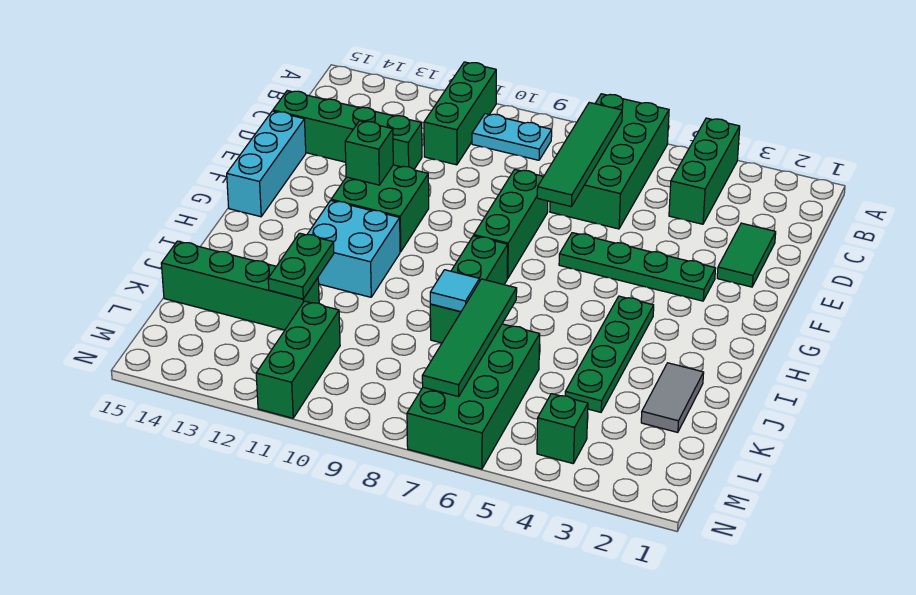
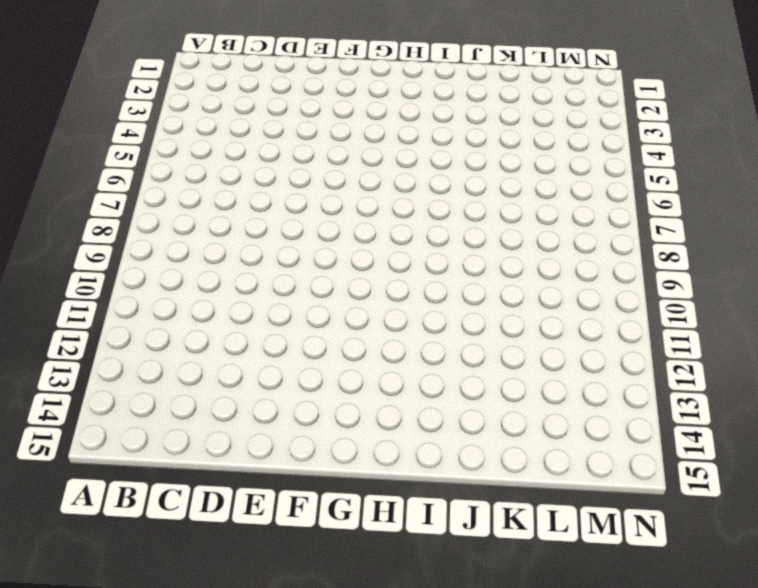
none -> green 1x3 brick [669,118,740,224]
none -> green 2x4 brick [550,94,669,229]
none -> green 1x3 brick [424,62,496,165]

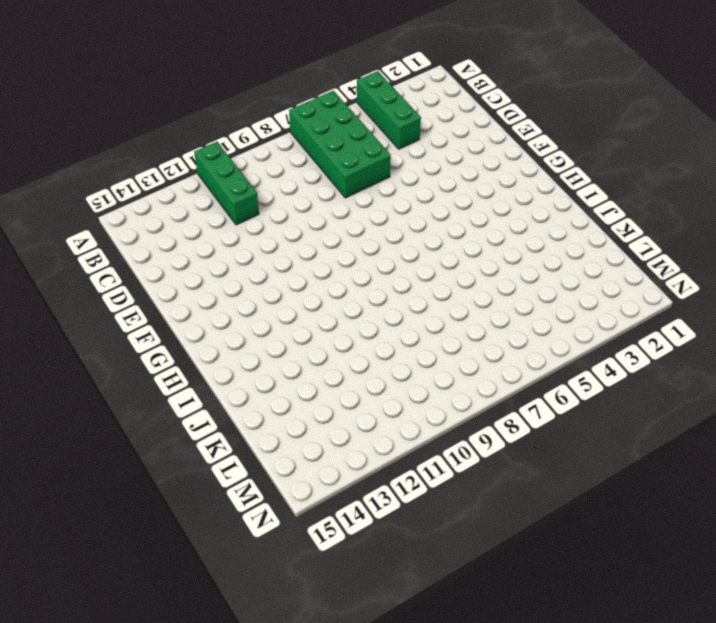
none -> cyan 1x2 plate [472,114,552,160]
none -> green 1x2 tile [717,223,776,287]
none -> green 1x4 brick [273,91,422,169]

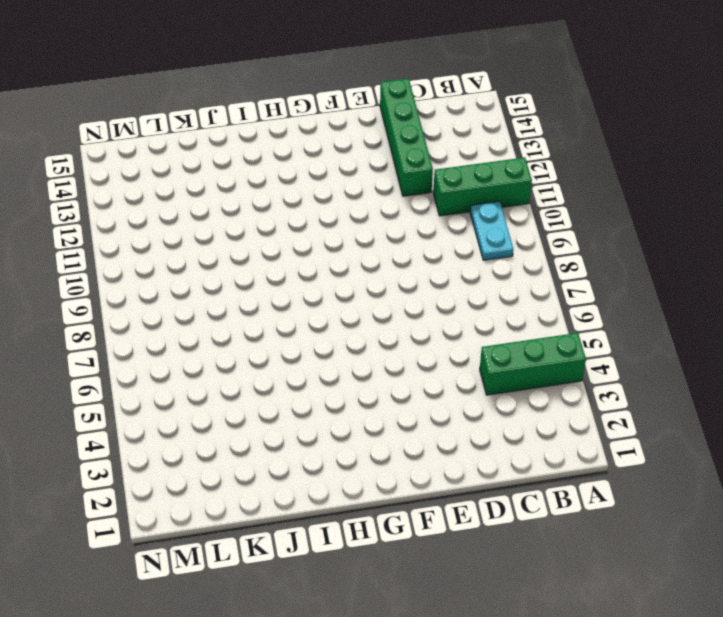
none -> green 2x4 brick [550,94,669,229]
none -> green 1x2 tile [717,223,776,287]
none -> green 1x3 brick [474,170,548,279]

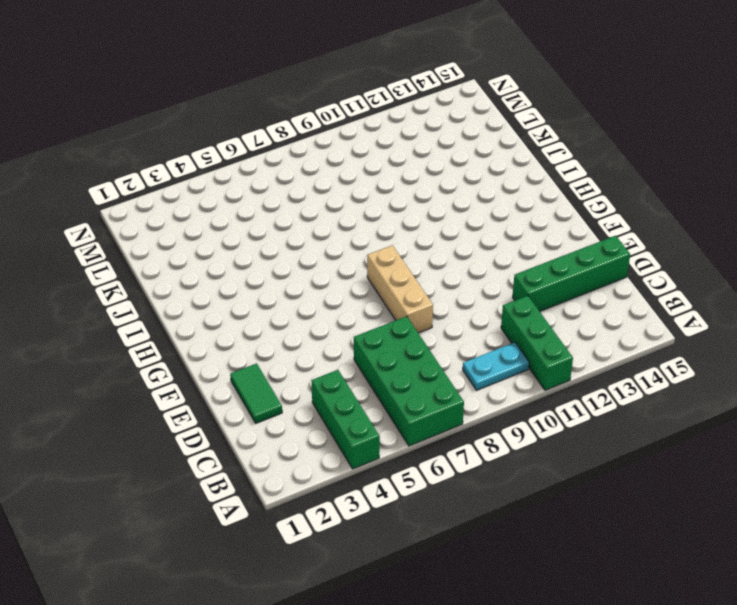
tan 1x3 brick [367,245,433,333] -> green 1x3 brick [474,170,548,279]
none -> cyan 1x3 brick [227,111,306,217]
none -> green 1x4 plate [559,233,716,301]
none -> green 2x2 brick [331,165,429,252]

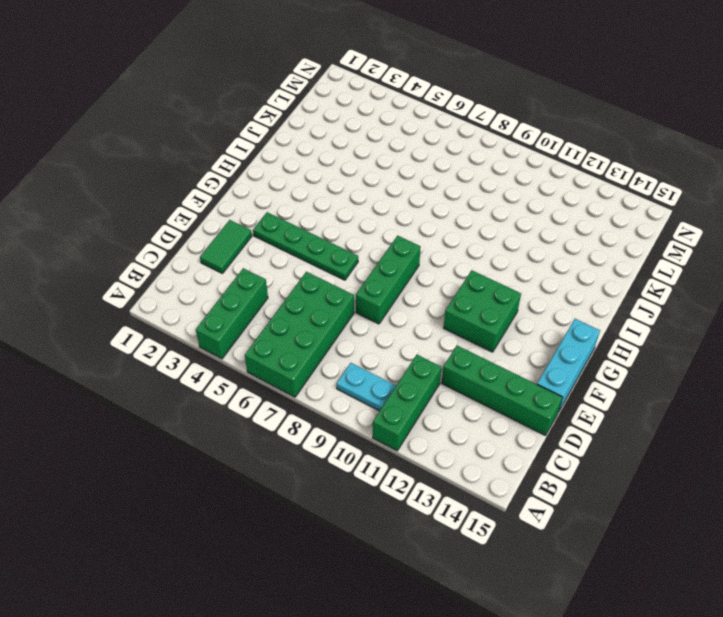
none -> green 1x4 plate [565,296,654,412]
none -> green 1x3 brick [430,236,508,343]
none -> cyan 2x2 brick [307,200,400,297]

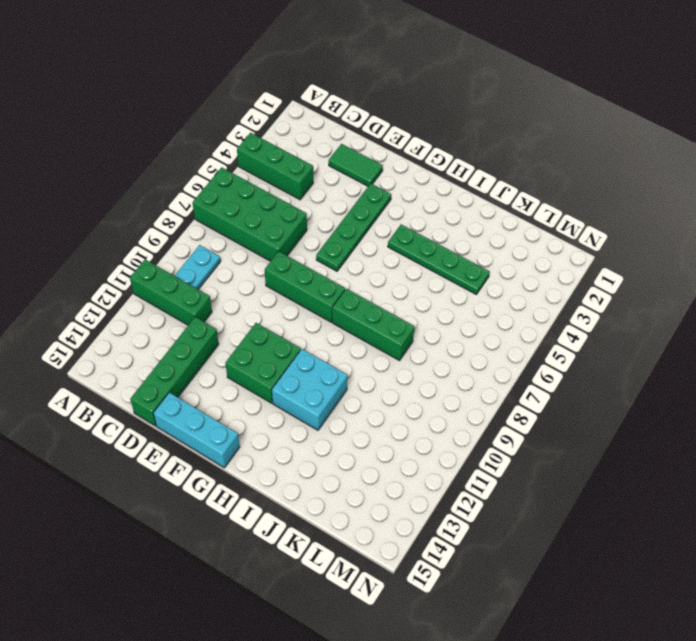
none -> grey 1x2 tile [641,363,704,432]
none -> green 2x4 brick [407,324,540,469]
none -> green 1x4 brick [161,241,319,330]

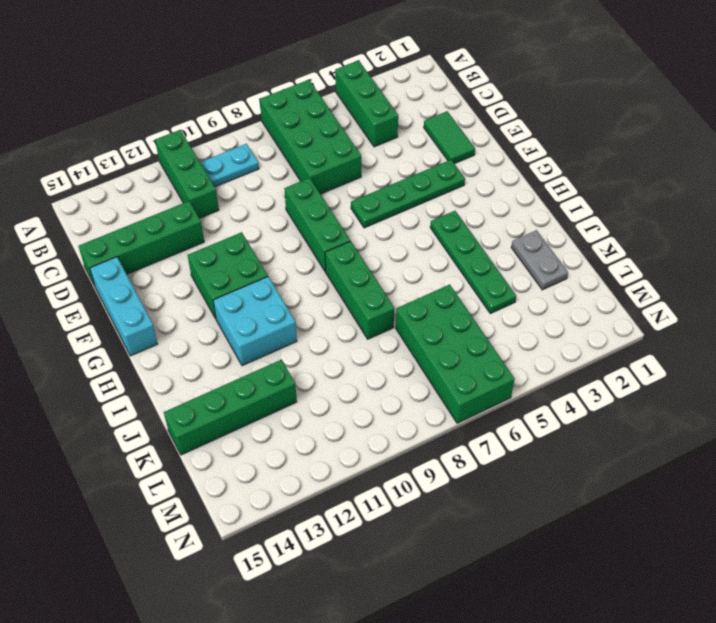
grey 1x2 plate [511,230,568,290] -> grey 1x2 tile [641,363,704,432]
none -> green 1x3 brick [256,301,340,418]
none -> green 1x1 brick [537,394,588,463]
none -> green 1x4 tile [537,102,622,207]

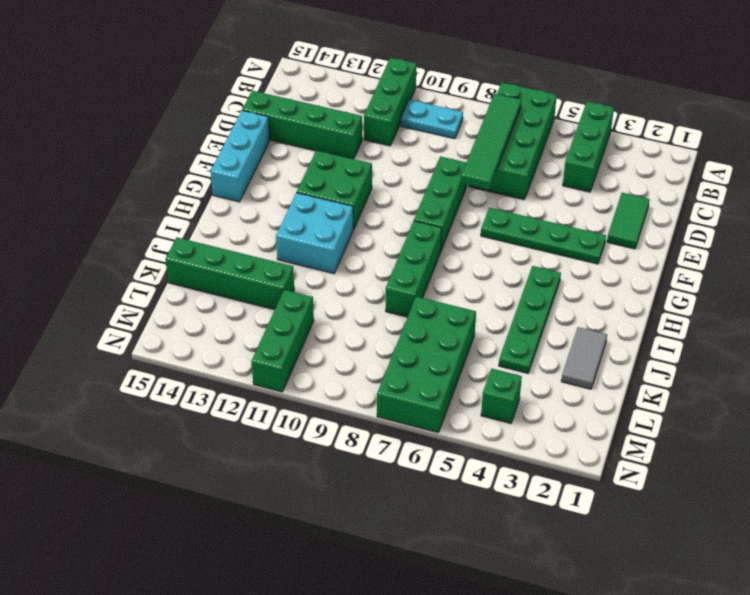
none -> green 1x1 brick [345,121,393,185]
none -> green 1x4 tile [422,279,517,397]
none -> cyan 1x1 tile [430,270,479,312]

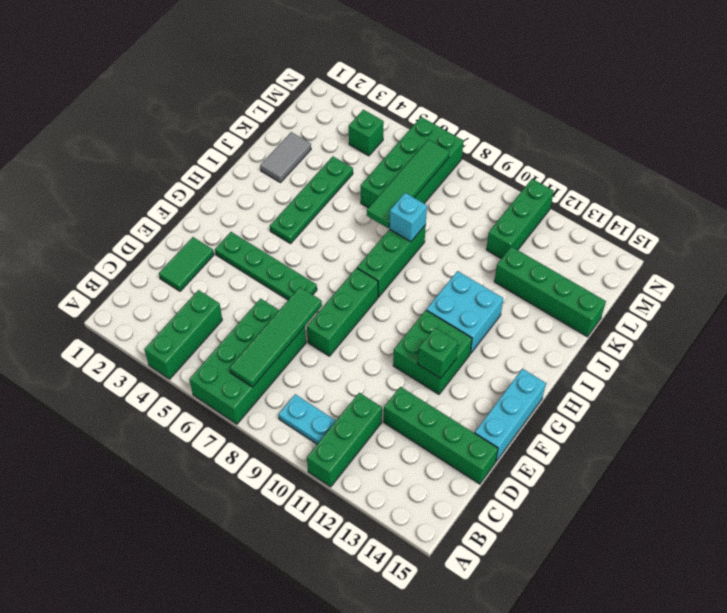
cyan 1x1 brick [389,193,427,242] -> cyan 1x1 tile [430,270,479,312]
none -> green 1x2 plate [268,233,334,299]

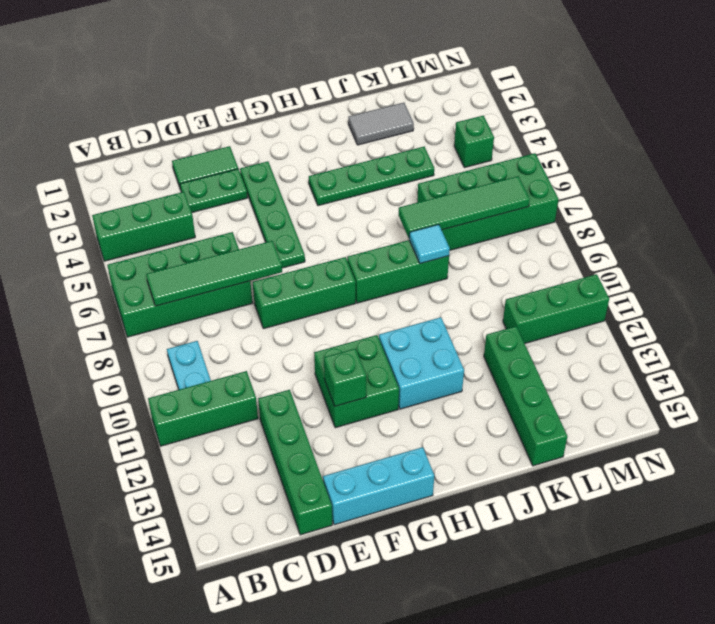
green 1x2 plate [180,169,247,212] -> green 1x2 plate moved to [268,233,334,299]

